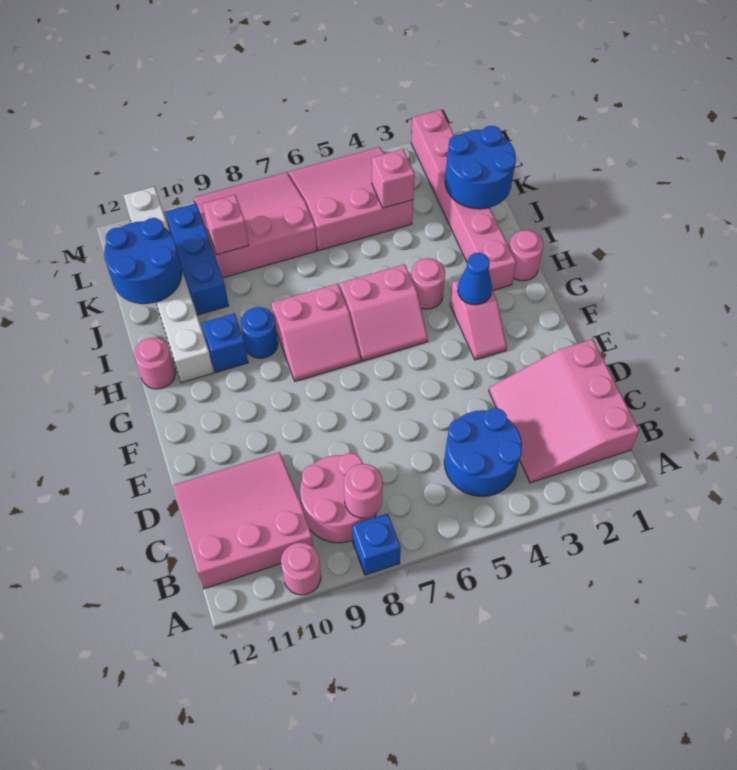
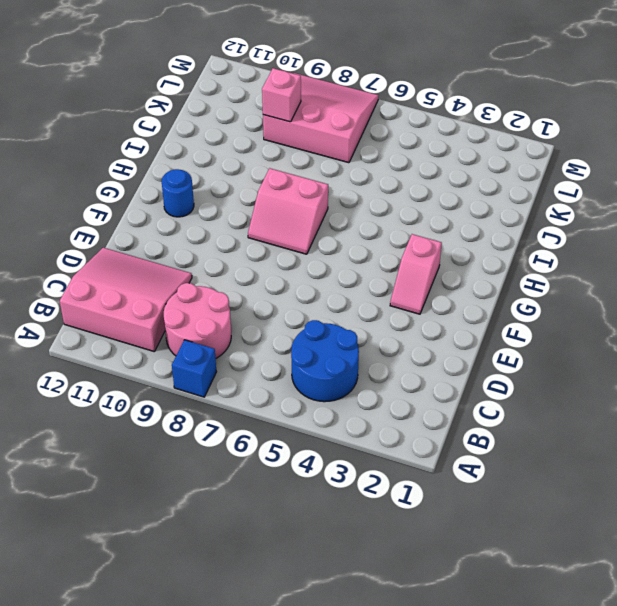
blue 1x1 round brick [162,169,194,217] -> blue 1x1 round brick moved to [241,307,278,358]
none -> pink 1x1 round brick [281,543,321,595]
none -> pink 3x3 slope [489,339,639,483]
none -> pink 2x2 slope [340,264,428,361]

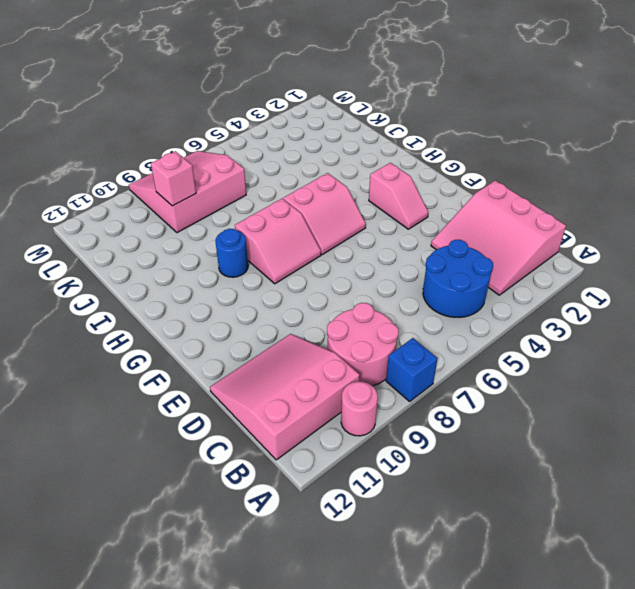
none -> pink 1x1 round brick [509,230,543,281]
none -> pink 1x6 brick [411,110,516,291]
none -> pink 1x1 round brick [411,258,445,309]

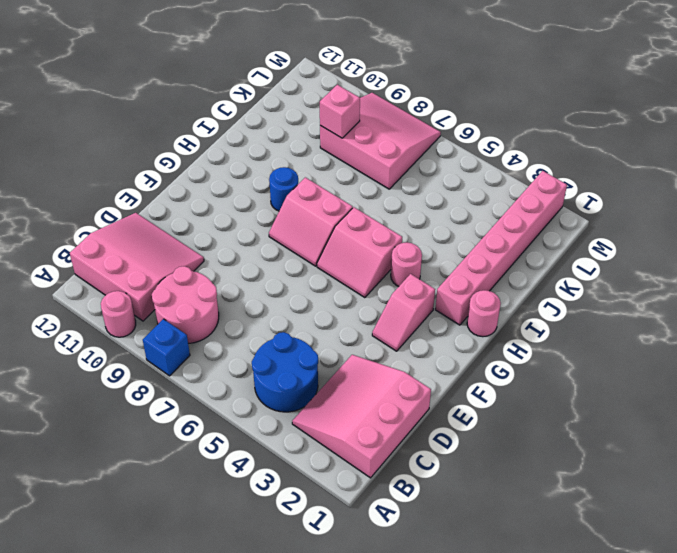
none -> blue 1x1 brick [202,313,248,372]
none -> white 1x6 brick [123,186,214,383]
none -> pink 1x1 round brick [134,338,175,389]

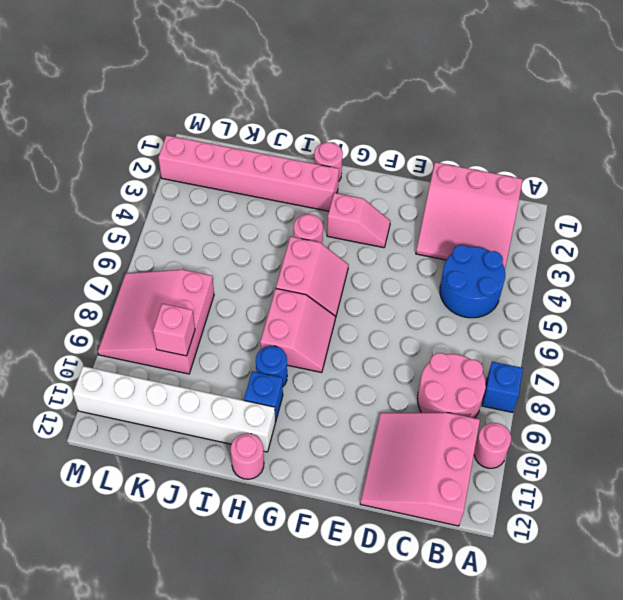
none -> blue 1x3 brick [165,203,229,315]
none -> pink 3x3 slope [289,147,413,251]
none -> pink 1x1 round brick [344,464,383,518]

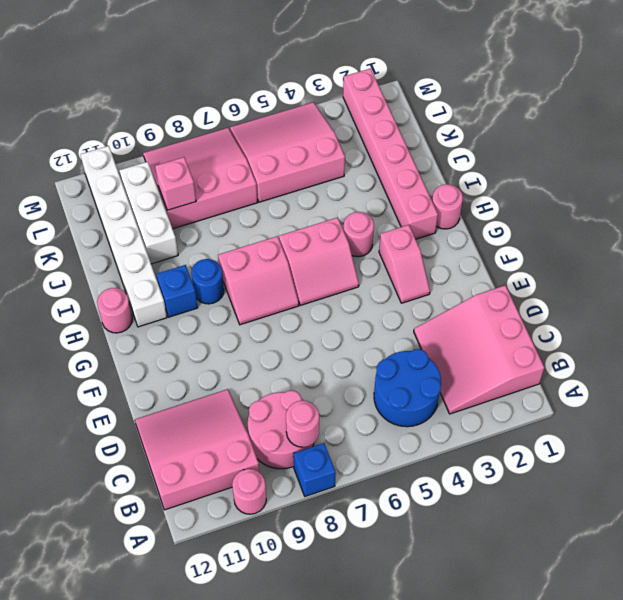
white 1x3 brick [119,162,178,264] -> blue 1x3 brick [165,203,229,315]
none -> blue 1x1 cone [457,253,492,305]
none -> blue 2x2 round brick [445,126,516,209]
none -> blue 2x2 round brick [104,218,182,304]

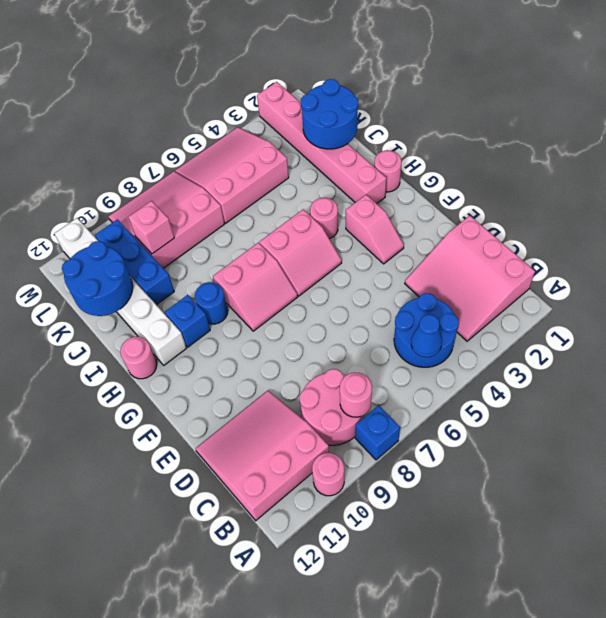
blue 1x1 cone [411,315,442,357] -> blue 1x1 cone moved to [457,253,492,305]
none -> pink 1x1 brick [372,149,415,208]

